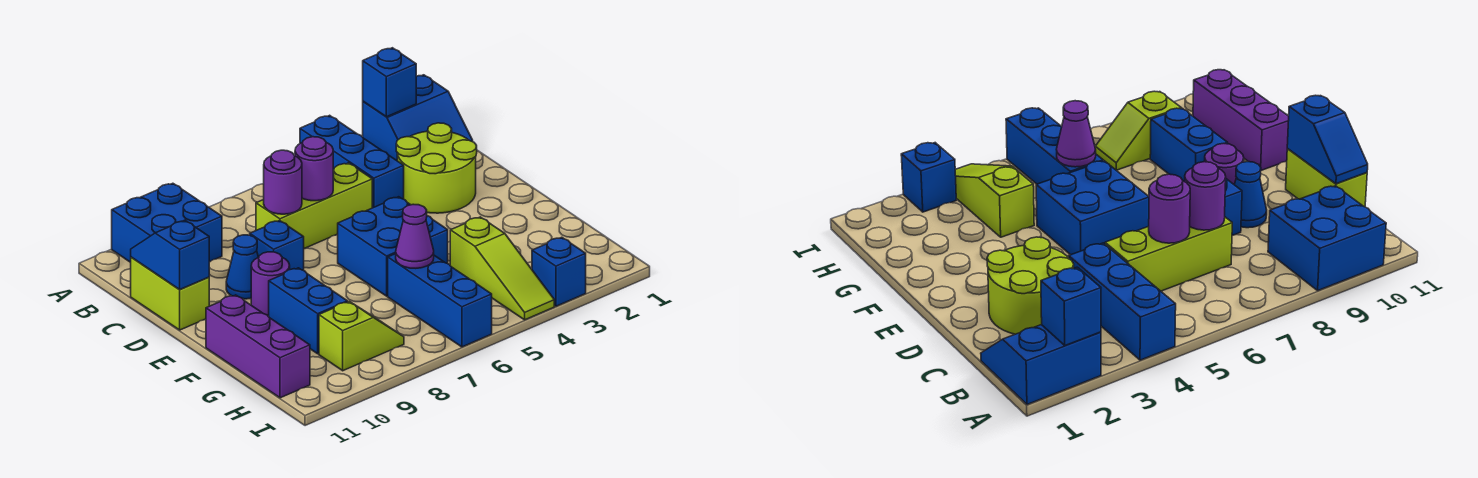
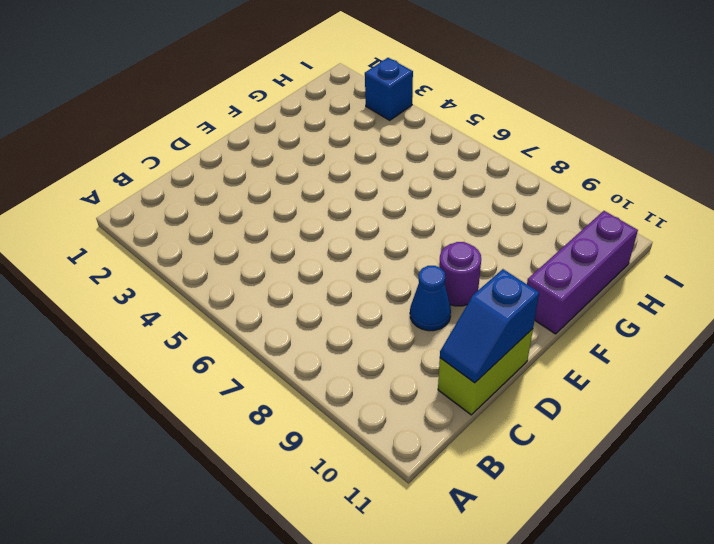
none -> blue 2x2 slope [363,75,473,160]
none -> blue 1x3 brick [300,115,404,208]
none -> blue 2x2 brick [112,183,222,262]

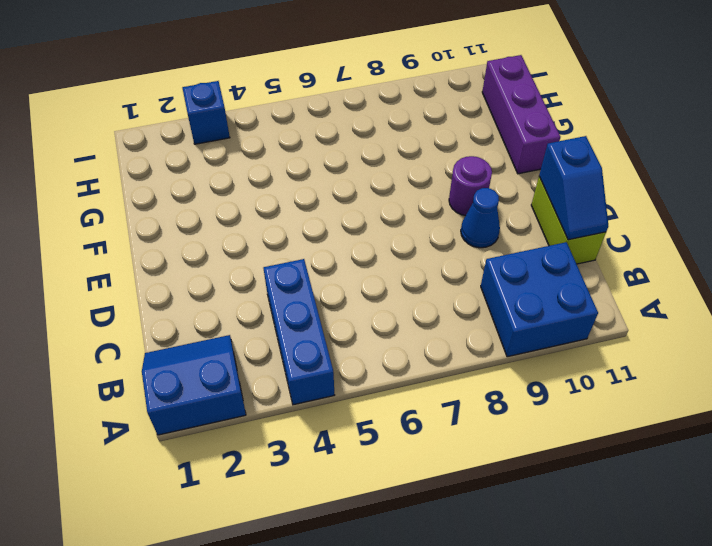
none -> lime 2x2 round brick [396,123,477,213]
none -> lime 1x3 brick [256,163,372,249]
none -> blue 1x1 brick [250,221,304,270]

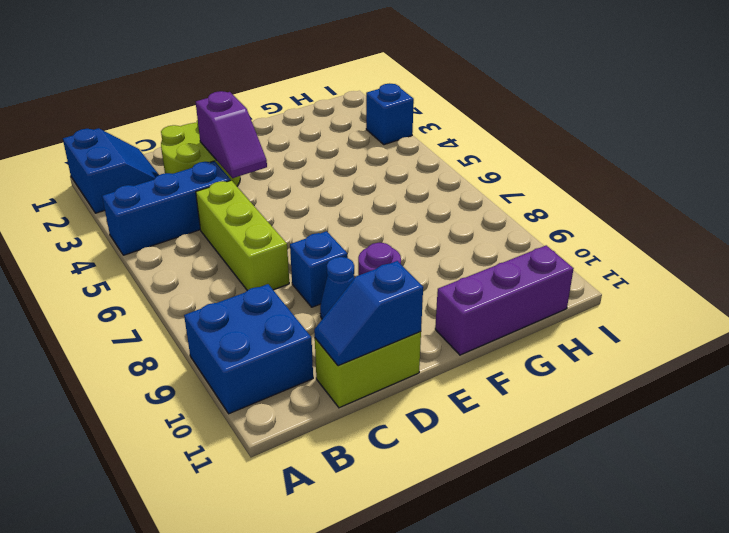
purple 1x2 slope [196,91,267,178] -> none
none -> blue 2x2 brick [338,197,448,296]
none -> blue 1x2 brick [269,268,348,354]
none -> lime 1x3 slope [450,217,554,320]

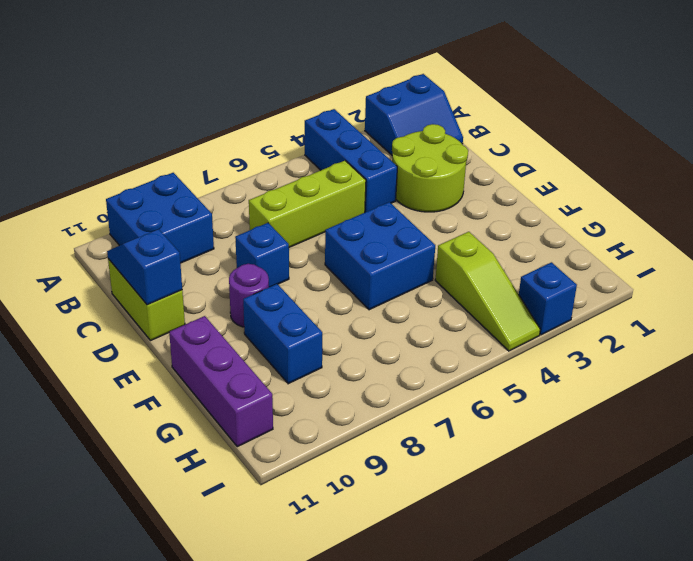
none -> blue 1x1 cone [226,235,258,299]
none -> blue 1x3 brick [388,254,492,347]
none -> lime 1x2 slope [319,301,404,371]

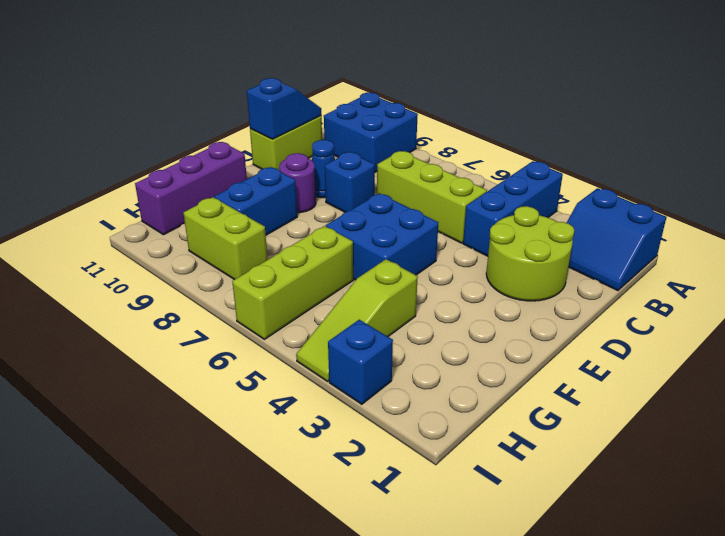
lime 1x3 brick [232,226,353,339] -> blue 1x3 brick [388,254,492,347]
lime 1x2 brick [184,197,268,280] -> lime 1x2 slope [319,301,404,371]
none -> blue 1x1 brick [363,48,416,117]
none -> purple 1x1 round brick [295,137,333,201]
none -> purple 1x1 round brick [264,150,302,214]

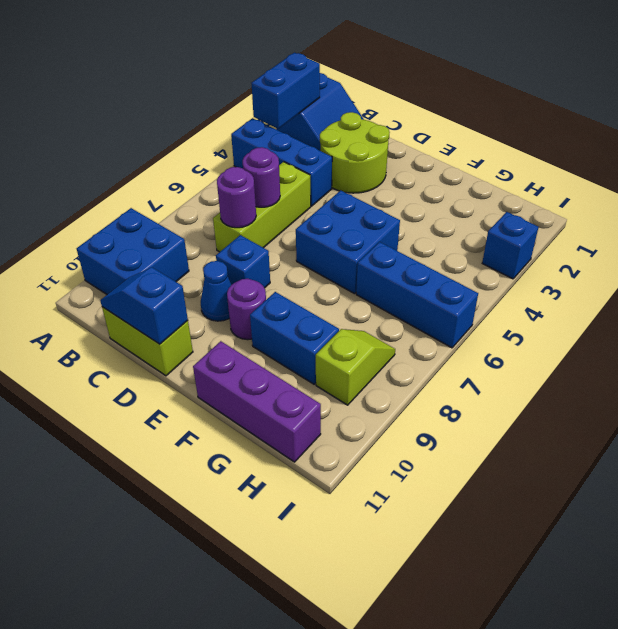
blue 1x2 brick [251,53,320,129] -> blue 1x1 brick [363,48,416,117]
none -> lime 1x3 slope [450,217,554,320]
none -> purple 1x1 cone [396,204,434,268]

